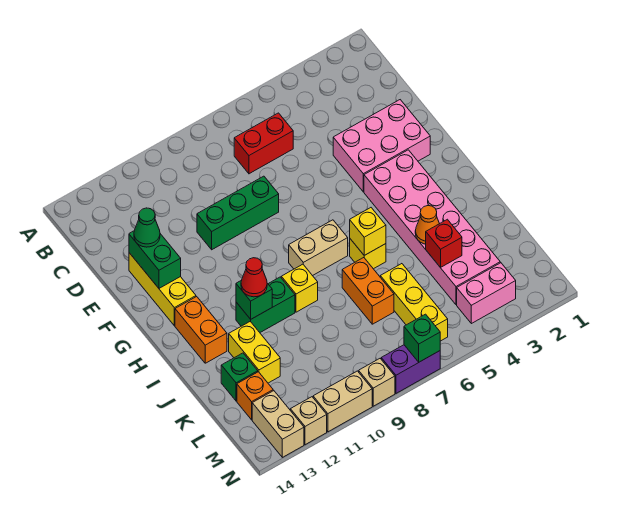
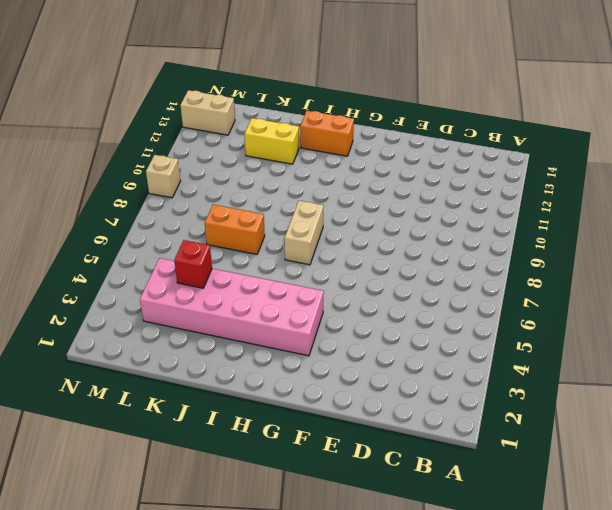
none -> red 1x2 brick [234,113,293,174]
none -> pink 2x3 brick [333,100,430,192]
none -> green 1x3 brick [197,176,279,250]

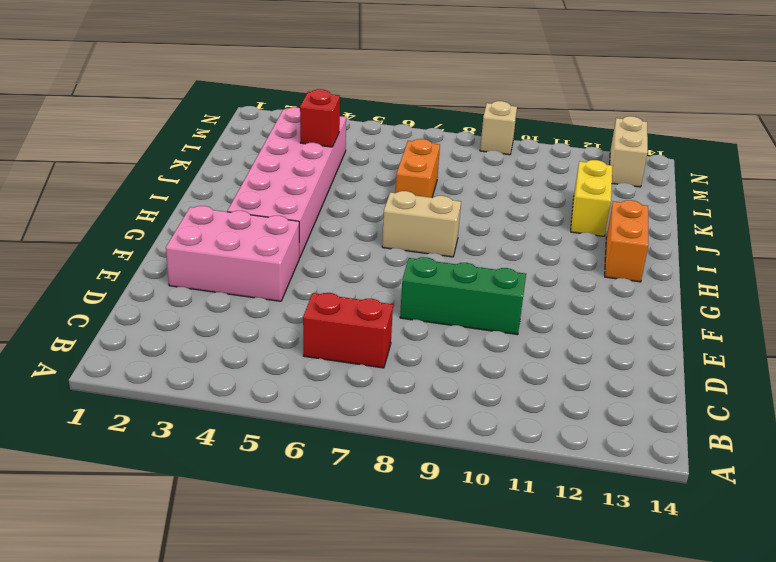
none -> yellow 1x3 brick [129,253,196,326]
none -> yellow 1x1 brick [350,239,386,269]
none -> yellow 1x1 brick [281,264,318,312]

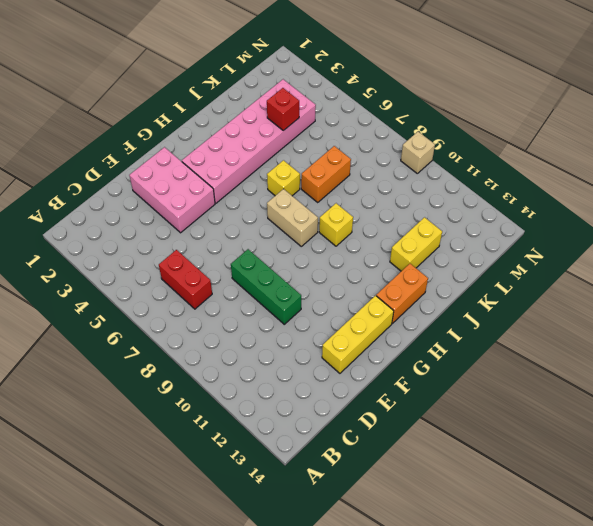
none -> green 1x2 brick [236,277,295,332]
none -> yellow 1x3 brick [380,264,448,341]
none -> green 1x1 brick [221,353,258,401]

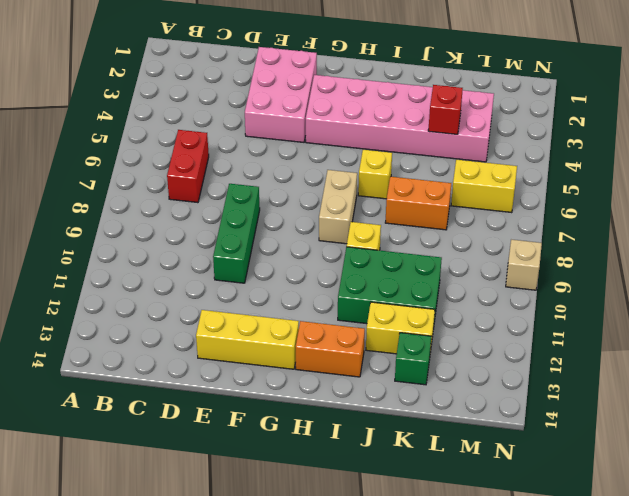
green 2x3 brick [338,247,442,324] -> green 1x2 brick [236,277,295,332]
yellow 1x2 brick [451,159,517,213] -> yellow 1x3 brick [380,264,448,341]
none -> orange 1x1 brick [237,372,273,420]
none -> pink 1x2 brick [457,263,516,324]
none -> tan 1x2 brick [252,391,304,457]

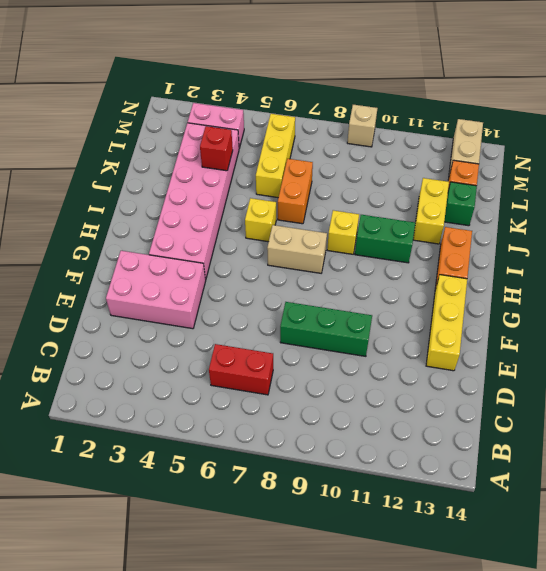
none -> purple 1x2 brick [381,345,440,393]
none -> tan 1x2 brick [313,371,372,432]
none -> tan 1x1 brick [290,397,327,445]

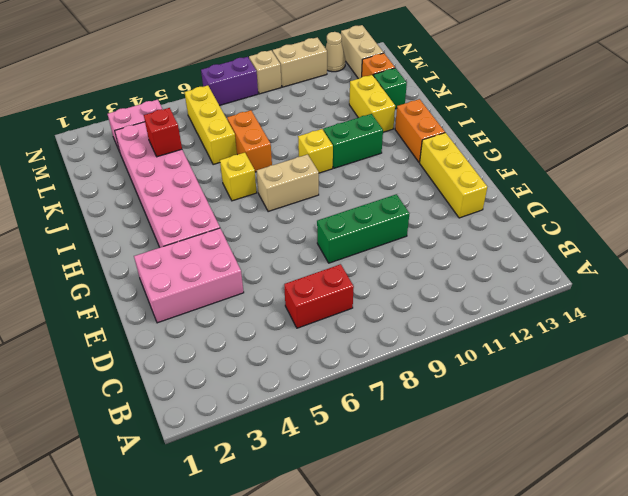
tan 1x1 cone [325,32,346,72] -> tan 1x1 brick [290,397,327,445]
none -> green 1x2 brick [129,231,181,288]
none -> yellow 1x1 brick [350,208,386,255]
none -> green 1x1 brick [236,280,272,319]

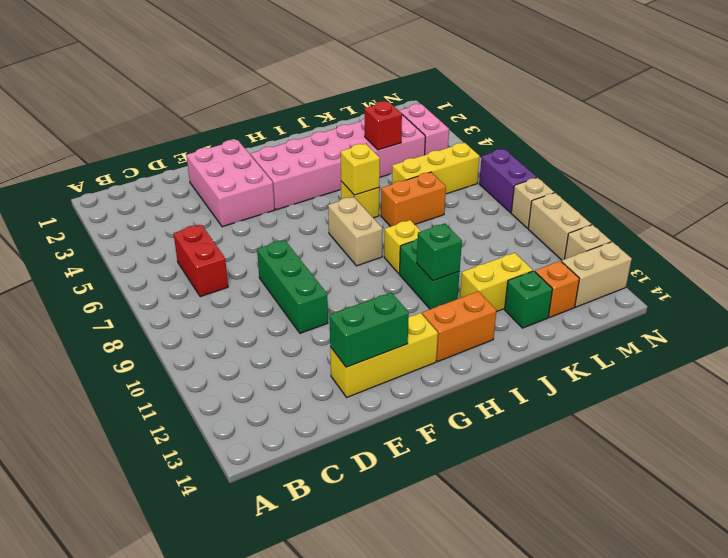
none -> orange 1x1 cone [415,206,439,244]
none -> green 1x1 brick [404,314,440,362]
none -> green 1x1 cone [134,208,160,247]

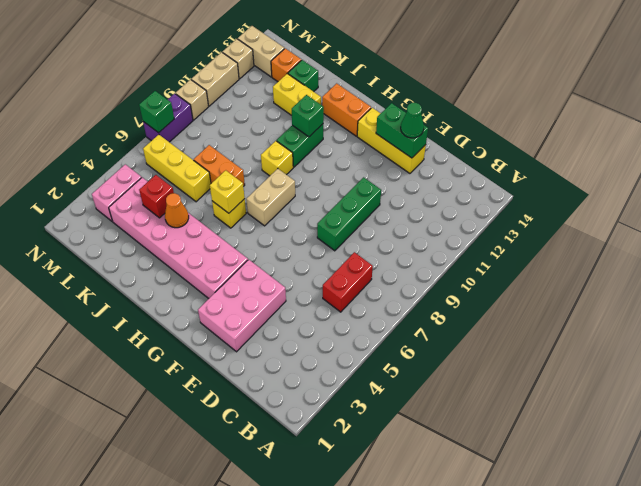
none -> red 1x1 cone [241,258,267,297]

